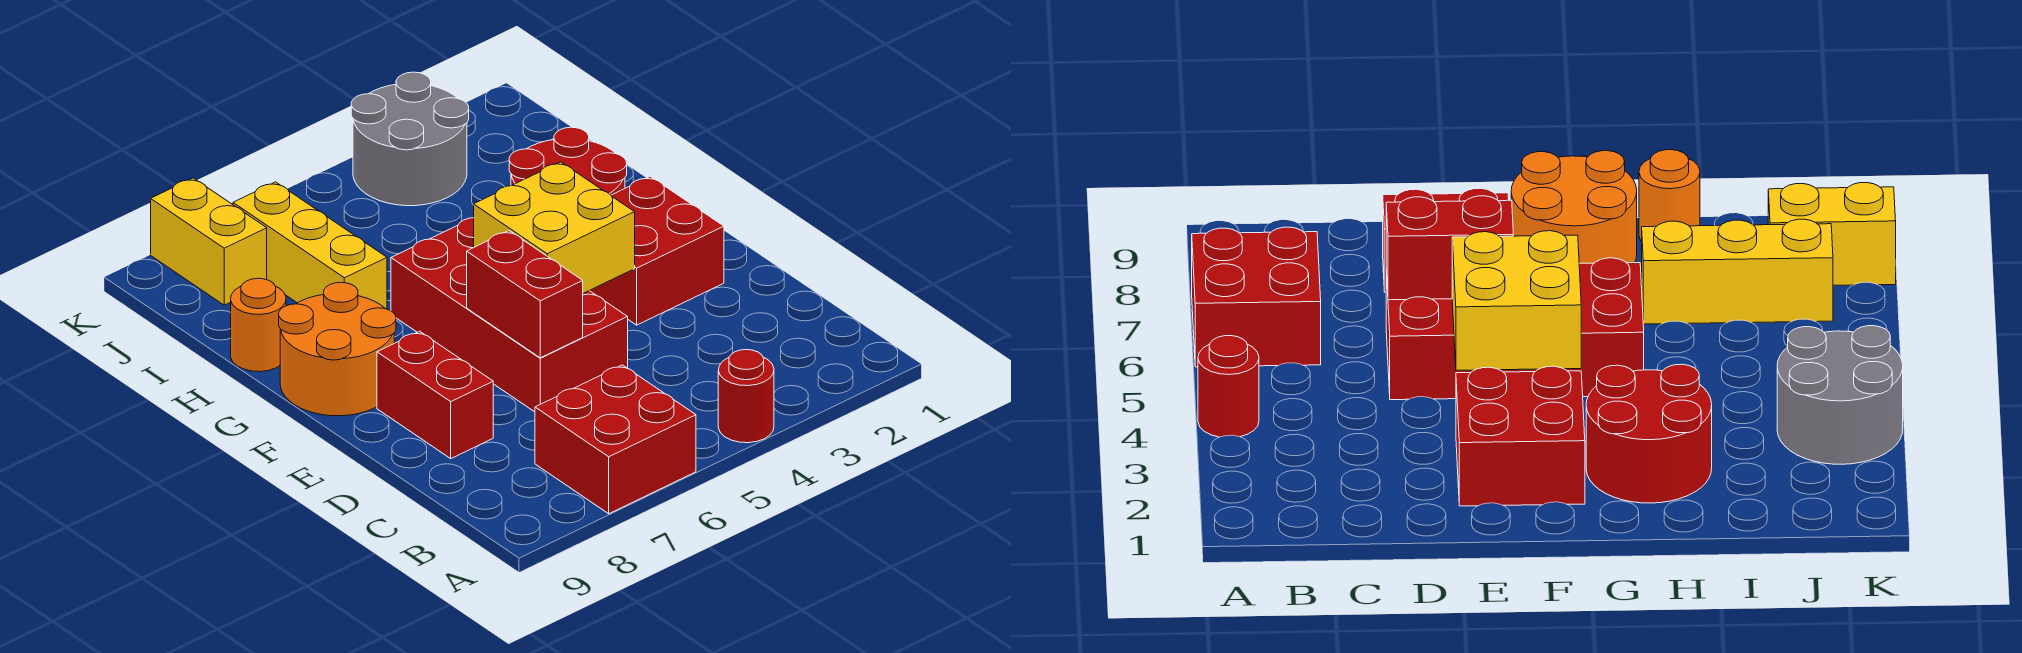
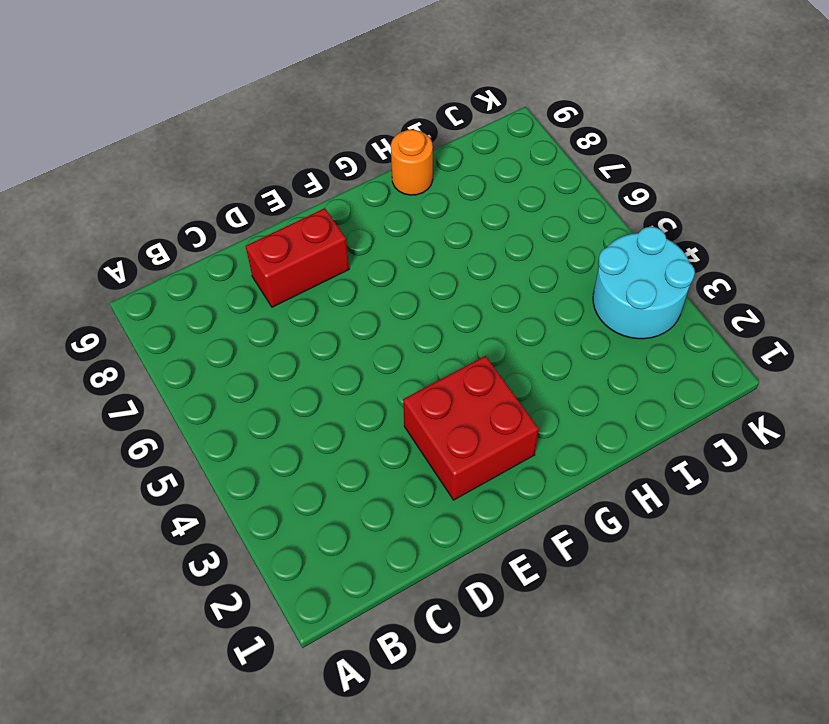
cyan 2x2 round brick [593,227,695,339] -> grey 2x2 round brick [351,72,469,206]
none -> red 1x1 round brick [718,350,774,443]
none -> red 2x2 brick [535,365,696,514]
none -> red 2x4 brick [391,218,628,412]

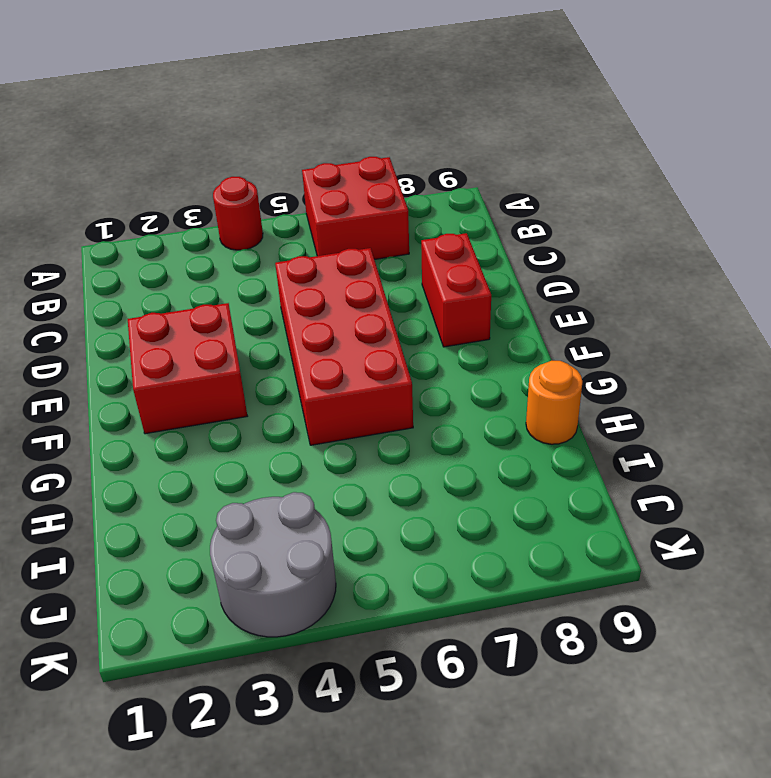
none -> orange 2x2 round brick [279,282,396,416]
none -> red 2x2 round brick [509,127,627,195]
none -> yellow 1x3 brick [233,182,387,309]

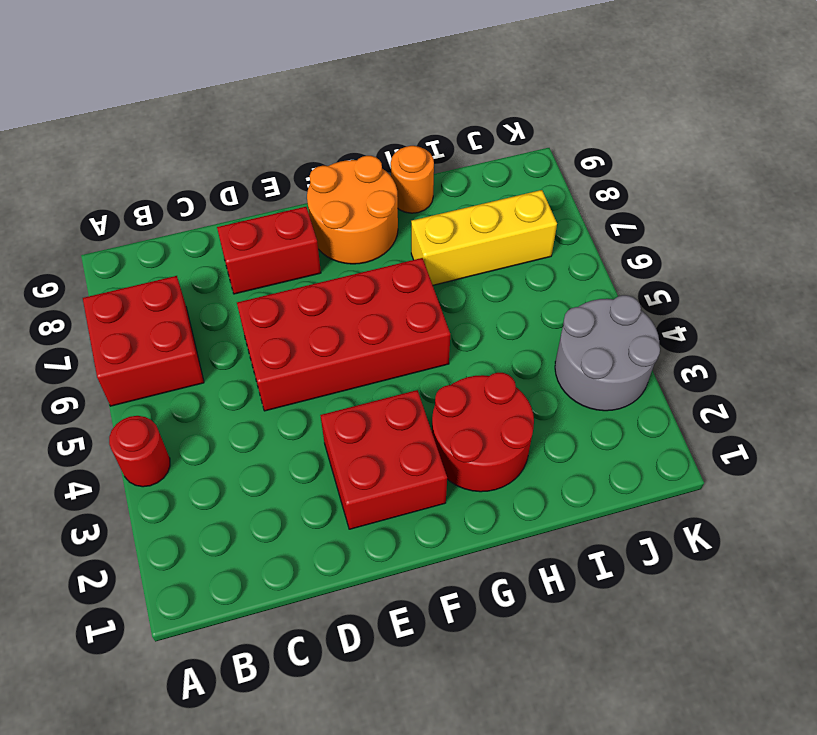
none -> yellow 1x2 brick [151,178,267,305]
none -> red 1x2 brick [467,231,583,358]
none -> yellow 2x2 brick [474,162,635,293]

